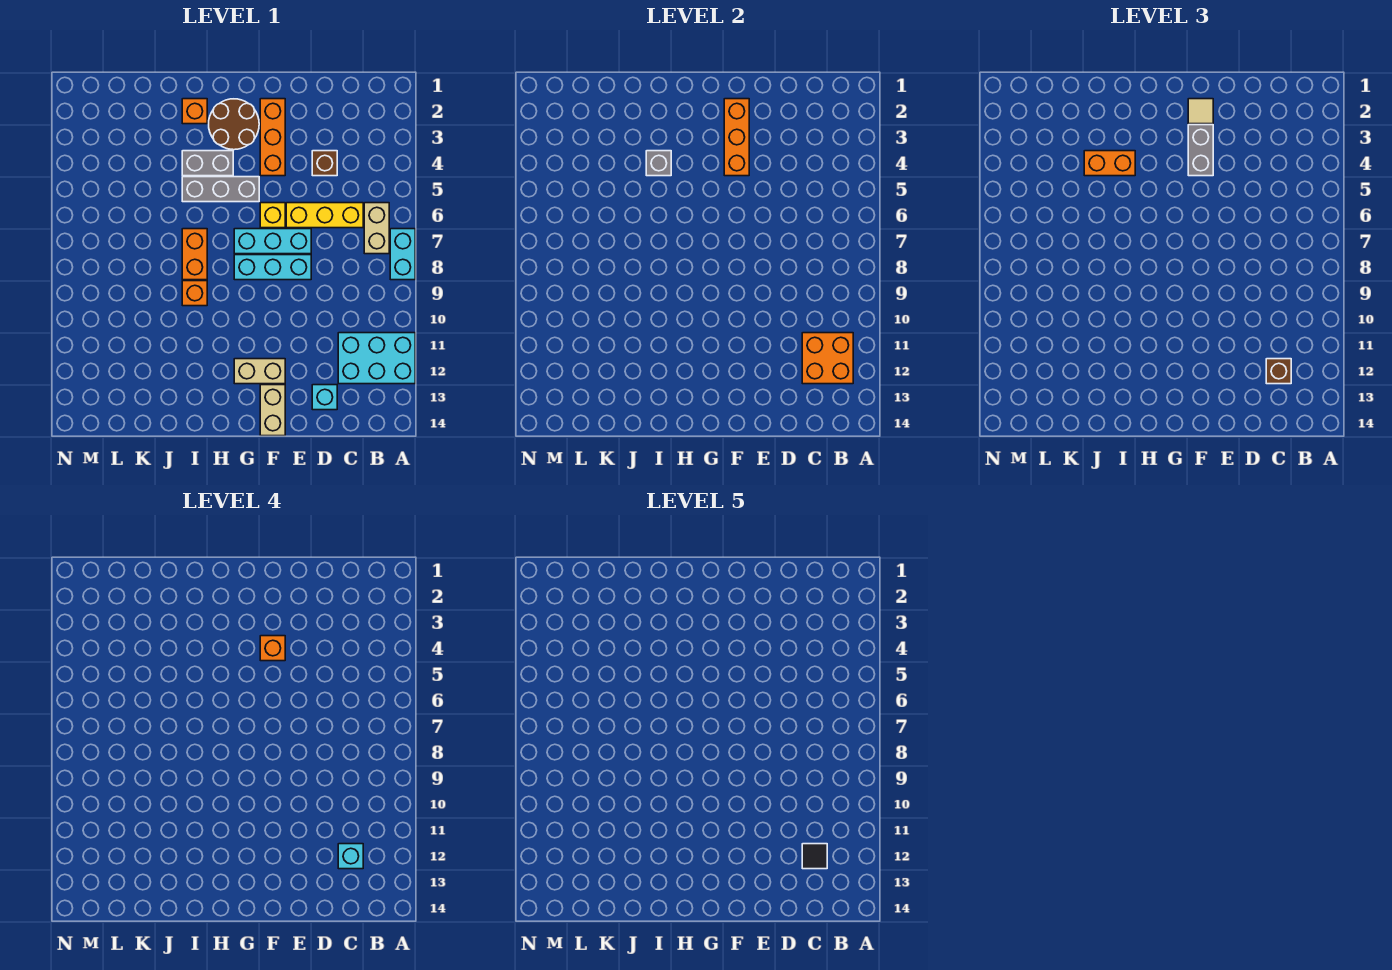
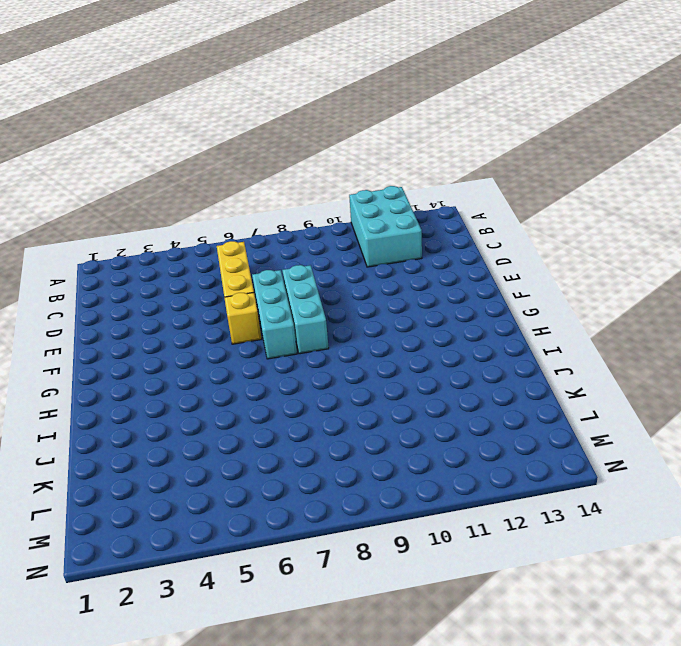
none -> cyan 1x2 brick [390,229,415,280]
none -> tan 1x2 brick [364,203,389,254]
none -> brown 1x1 brick [312,151,337,176]

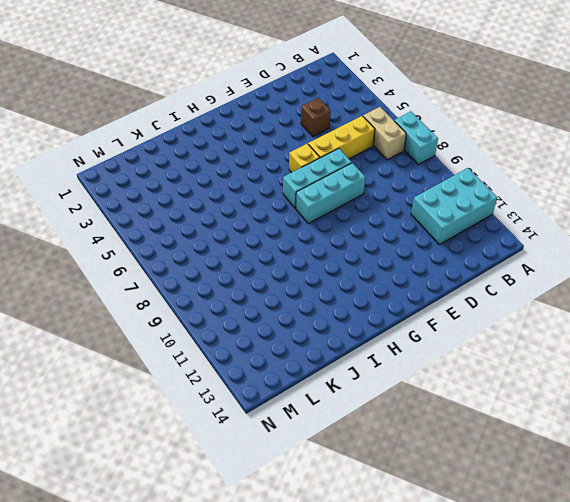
none -> cyan 1x1 brick [312,385,337,410]
none -> orange 1x3 brick [260,99,285,176]
none -> tan 1x2 brick [234,359,285,384]

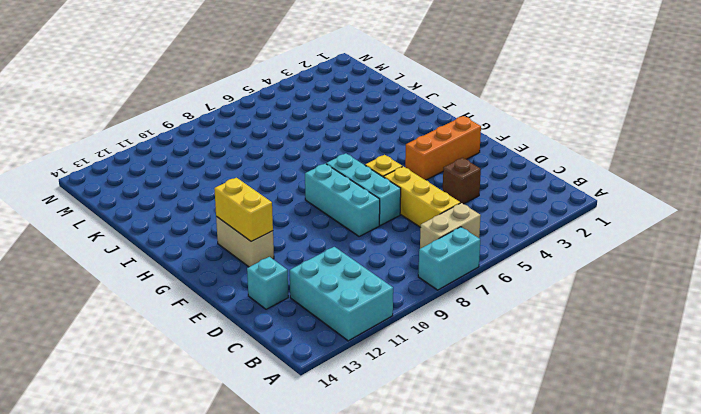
yellow 1x2 brick [214,178,273,242] -> none
none -> tan 1x2 brick [260,385,285,436]
none -> brown 2x2 round brick [209,99,259,150]
none -> grey 1x3 brick [182,177,259,202]

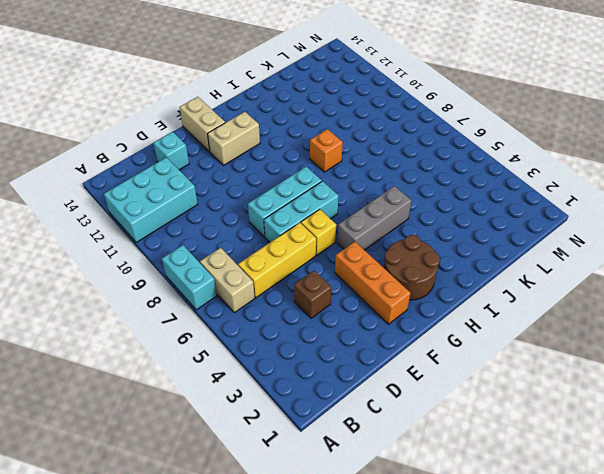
none -> grey 1x2 brick [182,151,233,176]
none -> orange 1x1 brick [182,99,207,124]
none -> orange 1x2 brick [182,229,207,280]

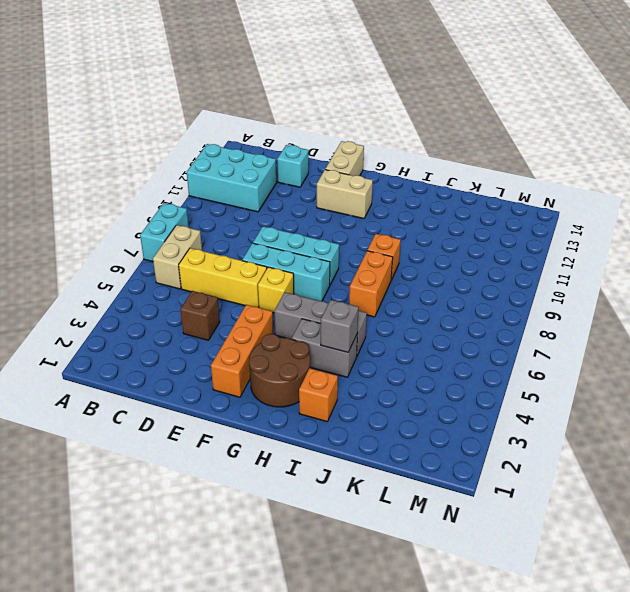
none -> orange 2x2 brick [802,333,853,384]
none -> orange 1x3 brick [724,99,749,176]
none -> brown 1x1 brick [1266,359,1291,384]

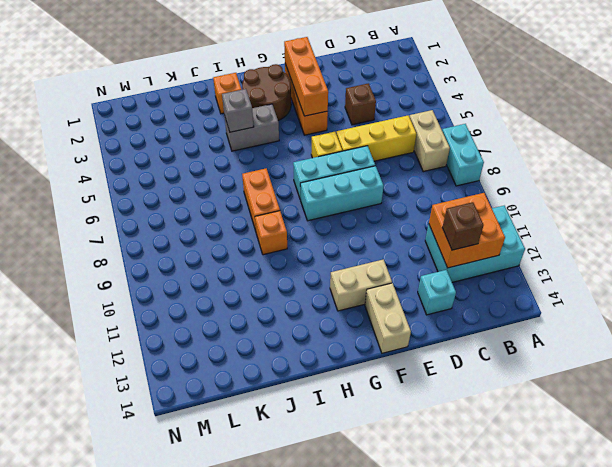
none -> grey 1x3 brick [182,177,259,202]
none -> tan 1x1 tile [1188,99,1213,124]
none -> grey 1x2 brick [1188,125,1213,176]

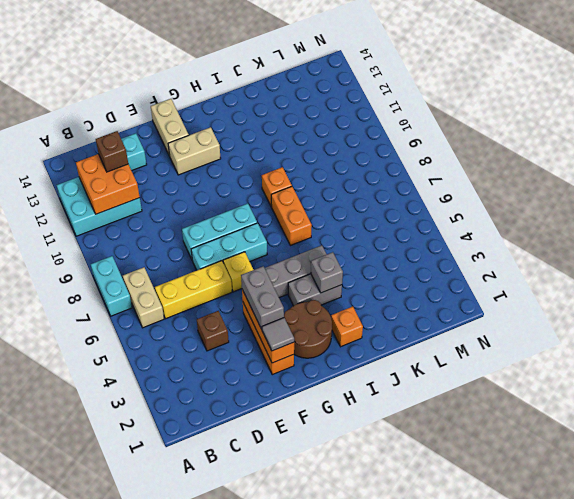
grey 1x1 tile [262,318,294,351] -> tan 1x1 tile [1188,99,1213,124]
none -> orange 1x2 brick [1084,151,1135,176]
none -> cyan 1x1 brick [338,844,363,869]
none -> orange 1x1 brick [260,636,285,661]

